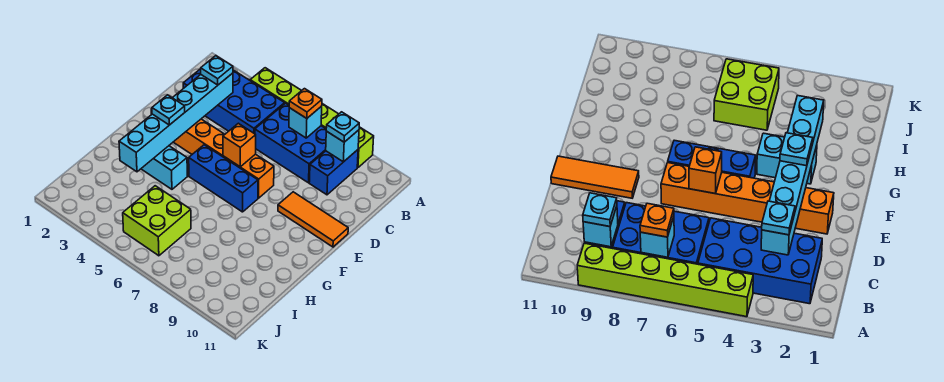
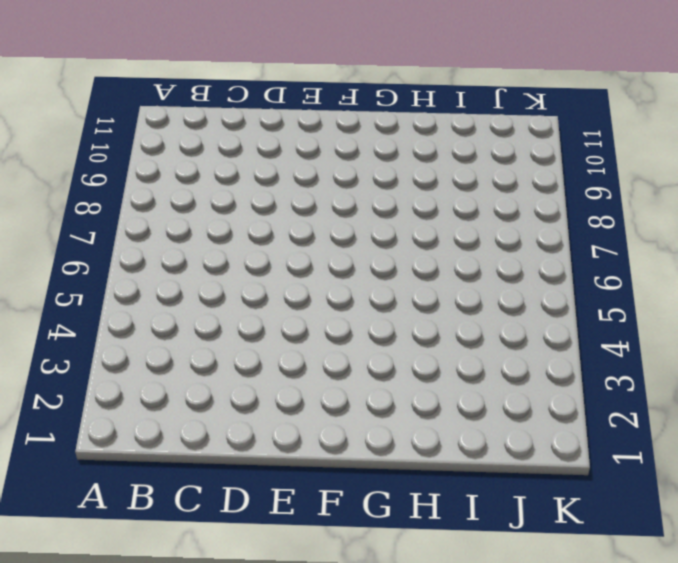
none -> lime 1x6 brick [250,68,374,168]
none -> blue 2x4 brick [183,69,285,134]
none -> blue 2x3 brick [255,103,326,183]

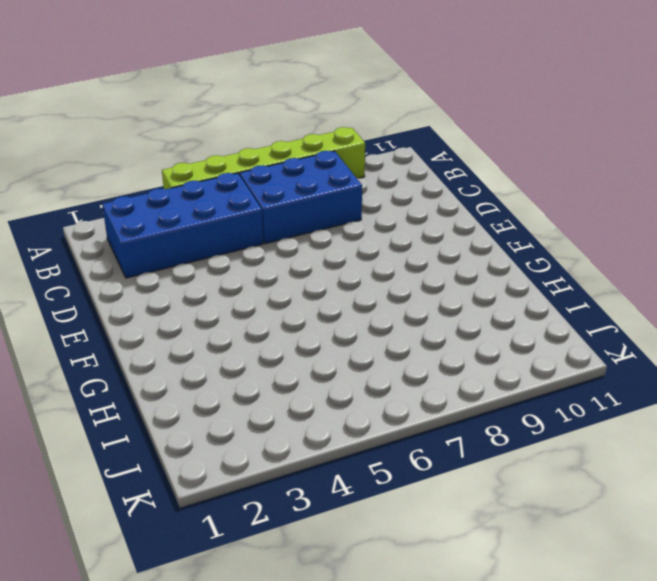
none -> blue 1x2 brick [309,150,358,195]
none -> orange 1x6 brick [151,109,274,198]
none -> orange 1x3 tile [278,192,348,247]

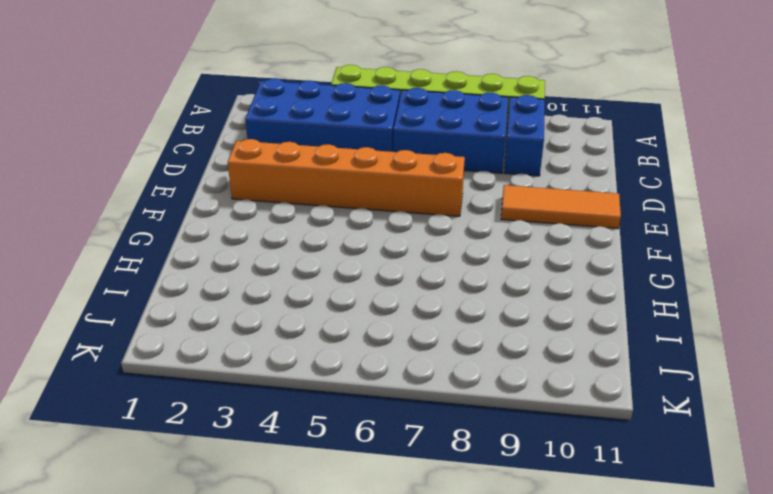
none -> blue 1x3 brick [189,145,258,212]
none -> cyan 1x2 brick [141,146,187,189]
none -> lime 2x2 brick [123,186,191,256]

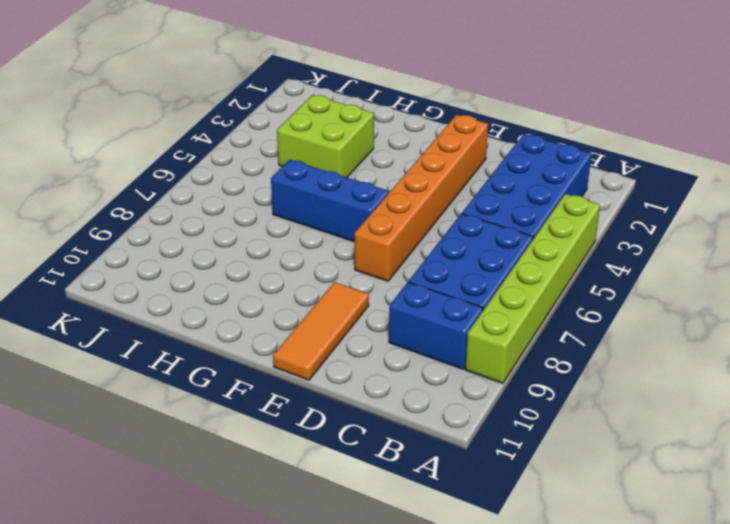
blue 1x3 brick [271,160,389,242] -> blue 1x3 brick turned to [189,145,258,212]
lime 2x2 brick [277,95,374,177] -> lime 2x2 brick moved to [123,186,191,256]
none -> cyan 1x2 brick [141,146,187,189]
none -> cyan 1x1 brick [289,106,322,138]
none -> cyan 1x1 brick [326,130,359,162]

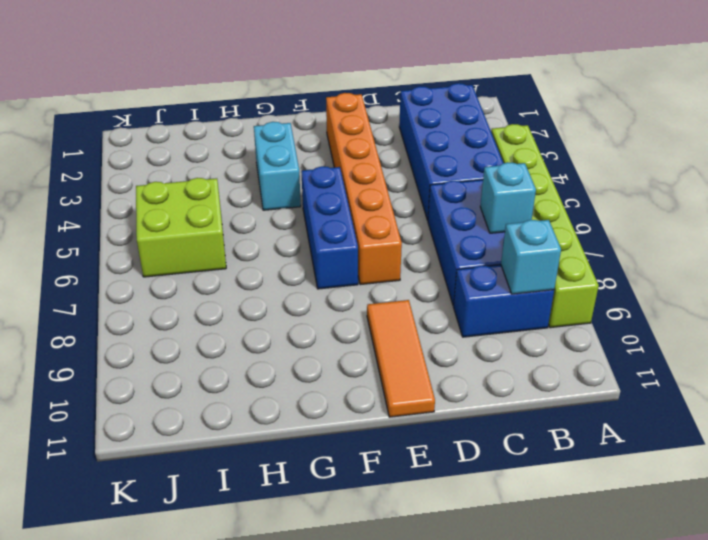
none -> cyan 1x6 brick [119,73,233,172]
none -> orange 1x1 brick [223,123,256,167]
none -> orange 1x1 plate [289,89,322,118]

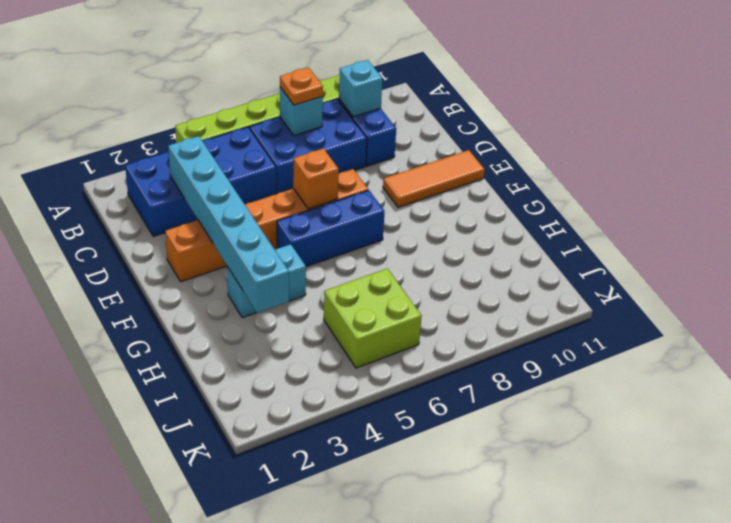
none -> cyan 1x1 plate [326,112,359,142]
none -> cyan 1x1 plate [201,56,233,85]
none -> cyan 1x1 plate [152,95,185,125]

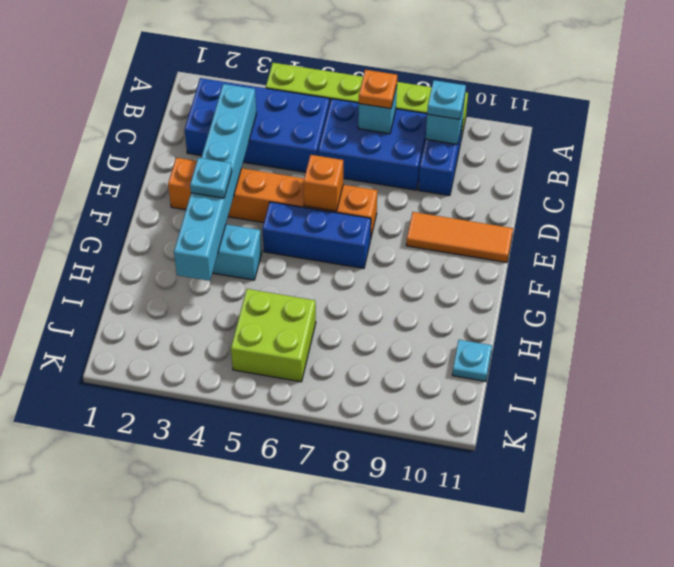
cyan 1x1 plate [452,340,492,381] -> cyan 1x1 plate moved to [201,56,233,85]

